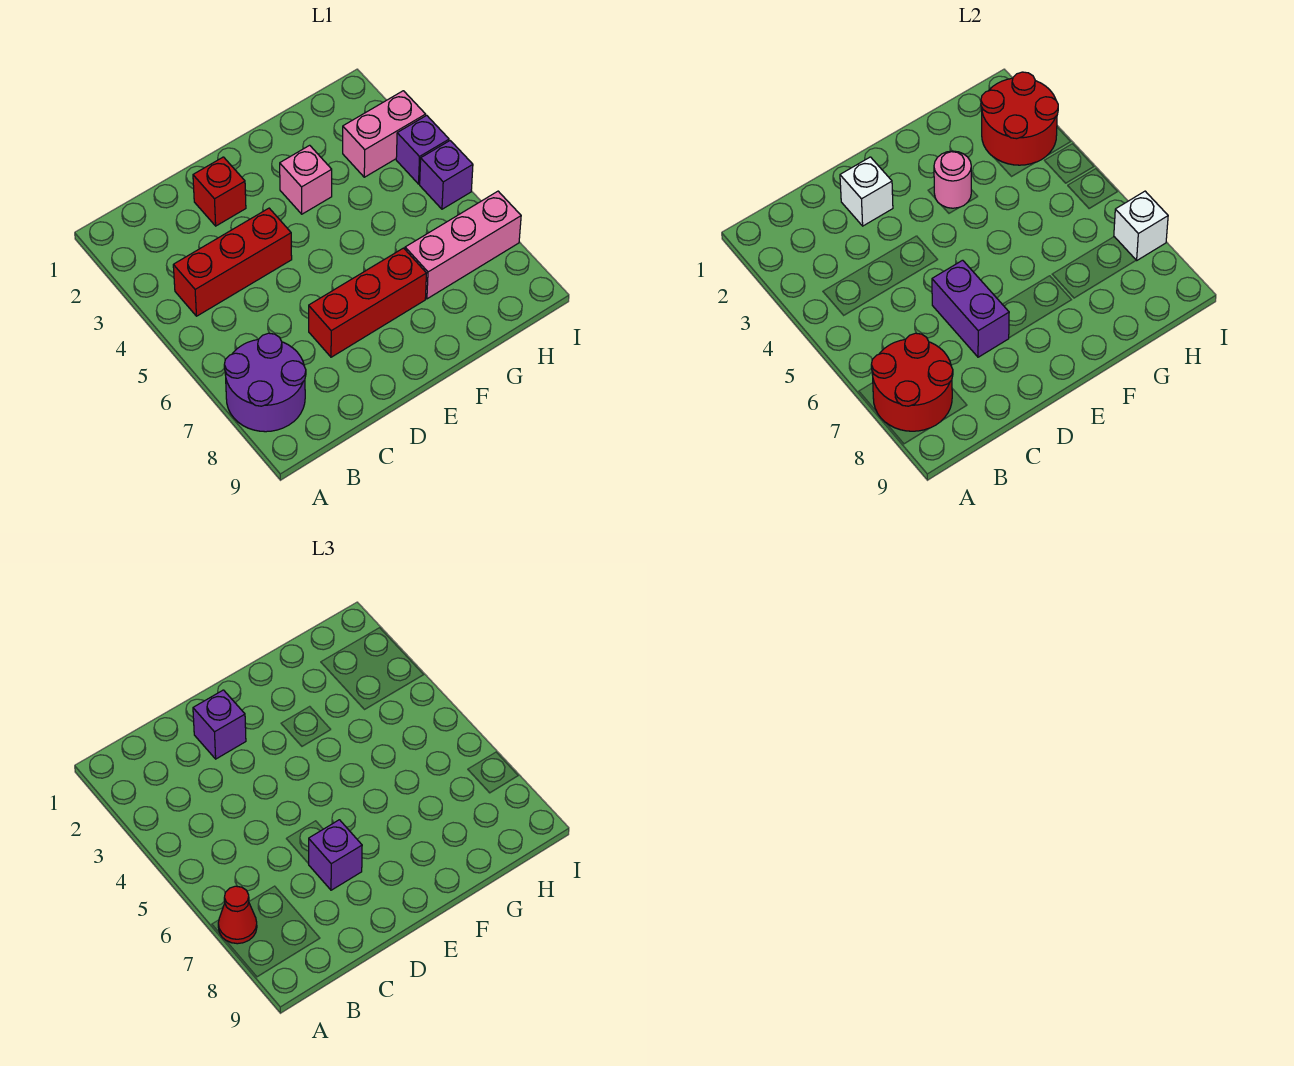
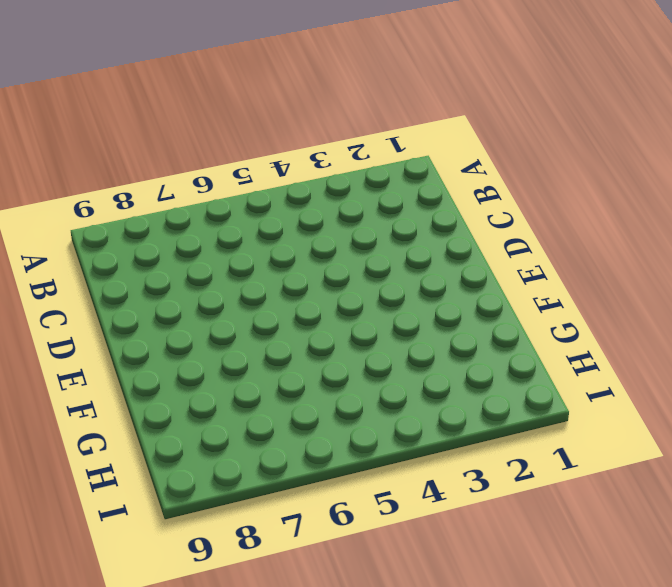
none -> purple 2x2 round brick [224,333,306,432]
none -> red 1x3 brick [173,208,292,316]
none -> red 1x1 brick [193,157,246,226]

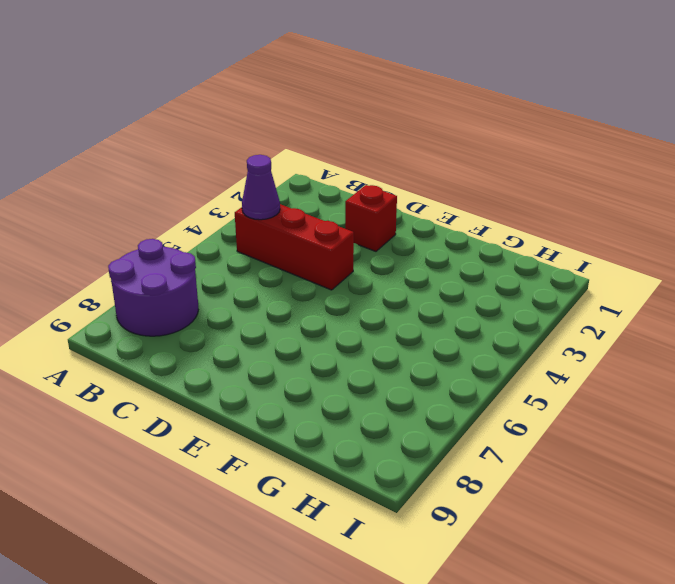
purple 1x1 cone [242,155,280,220] -> none
none -> red 1x3 brick [309,248,426,357]
none -> pink 1x1 brick [280,145,332,214]
none -> pink 1x3 brick [405,191,521,299]

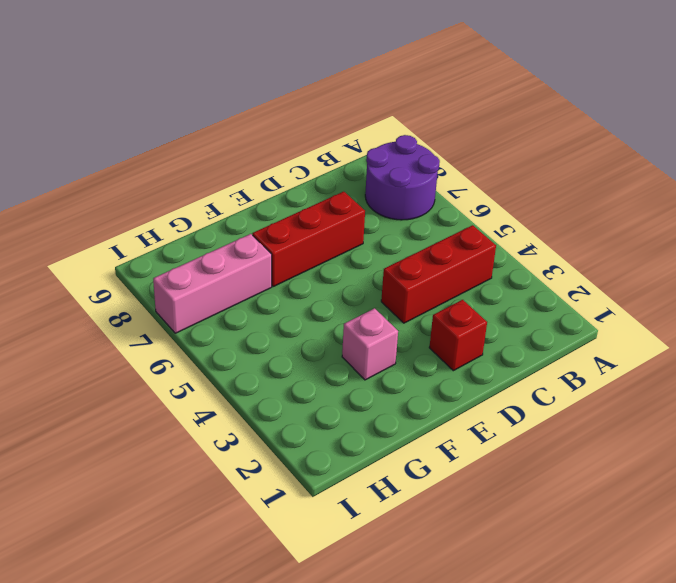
none -> pink 1x2 brick [343,91,426,177]
none -> purple 1x1 brick [396,115,449,184]
none -> purple 1x1 brick [420,141,473,209]

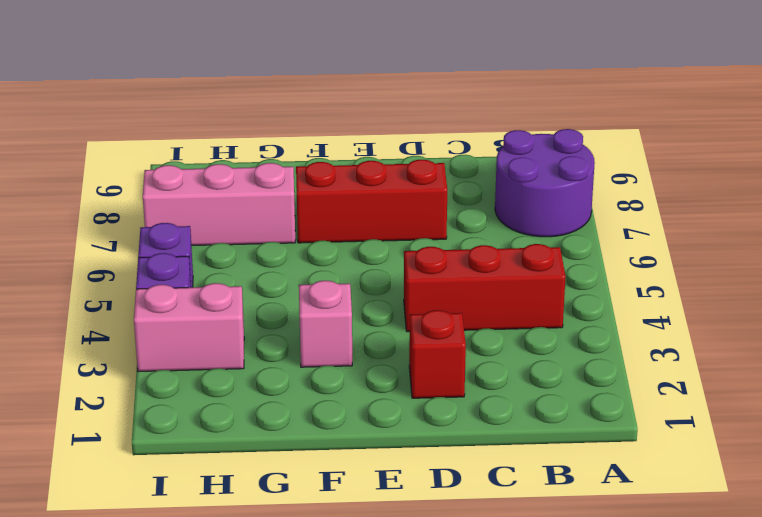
none -> red 2x2 round brick [871,333,953,431]
none -> white 1x1 brick [840,157,893,226]
none -> purple 1x2 brick [932,260,1009,357]

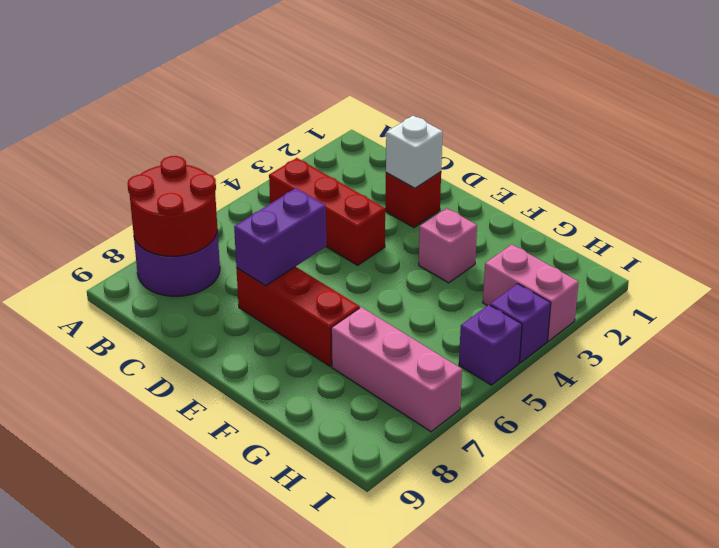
none -> pink 1x1 round brick [934,151,971,208]
none -> red 2x2 round brick [981,72,1058,165]
none -> white 1x1 brick [1114,191,1168,260]

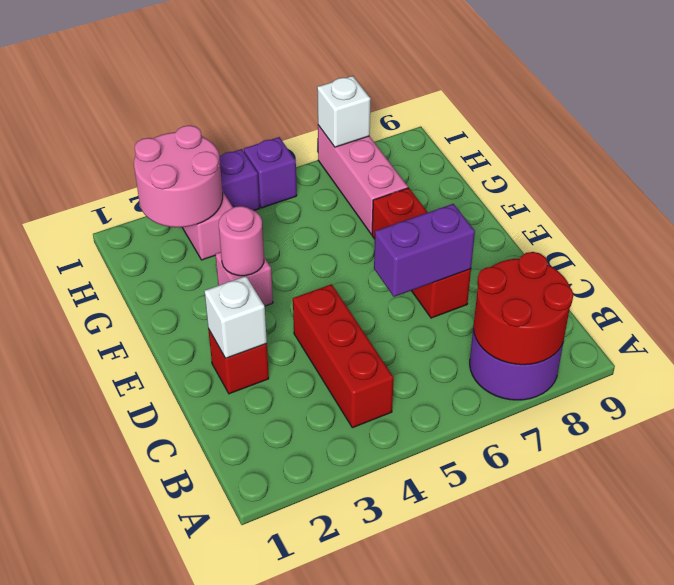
pink 2x2 round brick [134,125,223,227] -> red 2x2 round brick [981,72,1058,165]
none -> red 1x1 cone [218,886,257,944]
none -> purple 1x1 brick [193,690,246,759]
none -> purple 1x1 brick [309,820,362,890]

